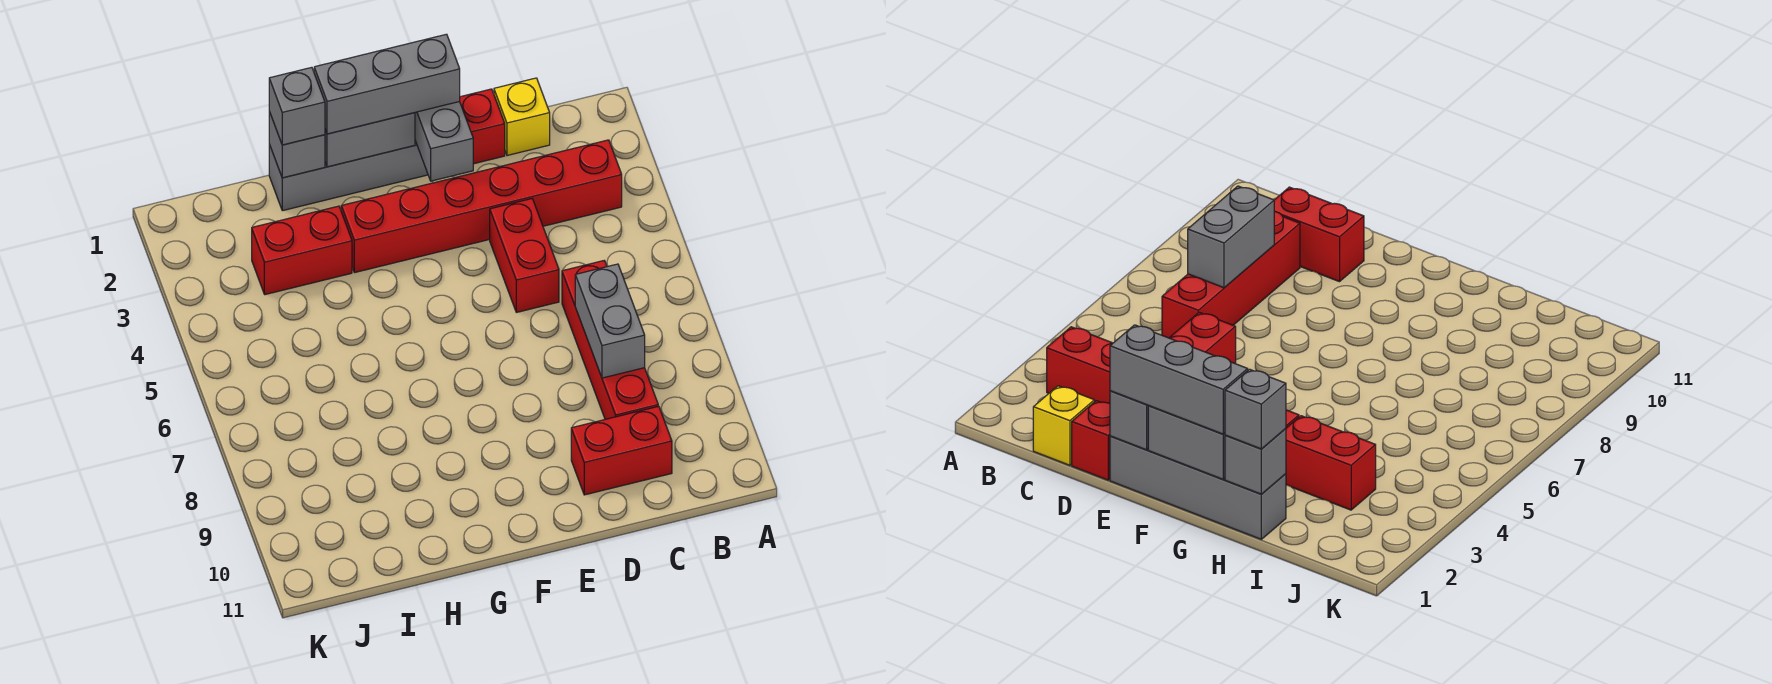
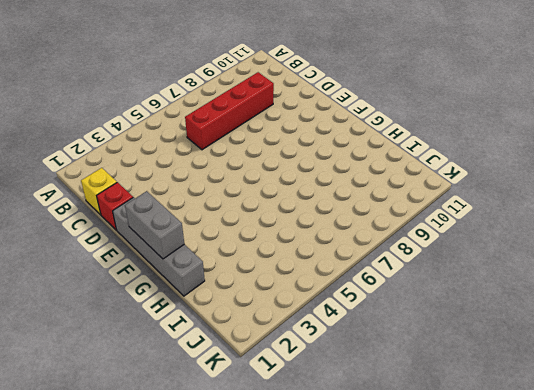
none -> red 1x6 brick [341,140,622,273]
none -> red 1x2 brick [571,406,672,495]
none -> red 1x2 brick [490,199,559,312]

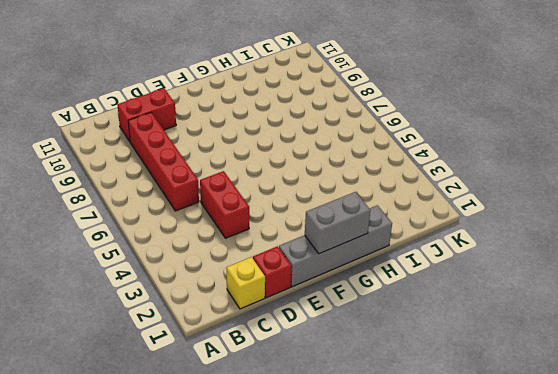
none -> red 1x6 brick [341,140,622,273]
none -> red 1x2 brick [252,206,352,295]
none -> grey 1x2 brick [575,264,645,378]

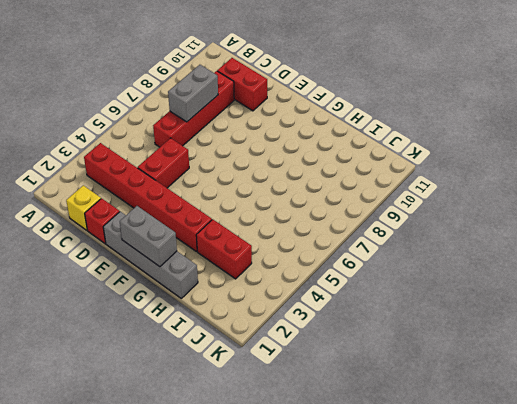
none -> grey 1x2 brick [415,102,473,181]
none -> grey 1x1 brick [269,112,325,178]
none -> grey 1x3 brick [314,34,460,134]

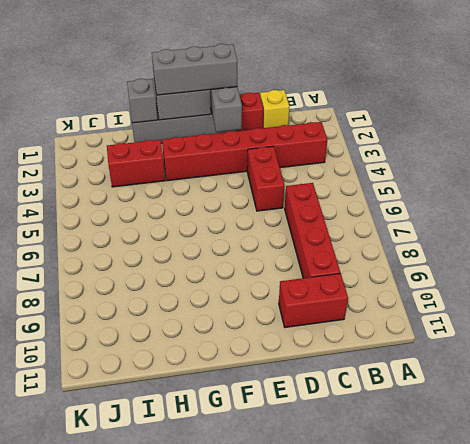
none -> grey 1x2 brick [575,264,645,378]
none -> grey 1x1 brick [269,67,325,145]

